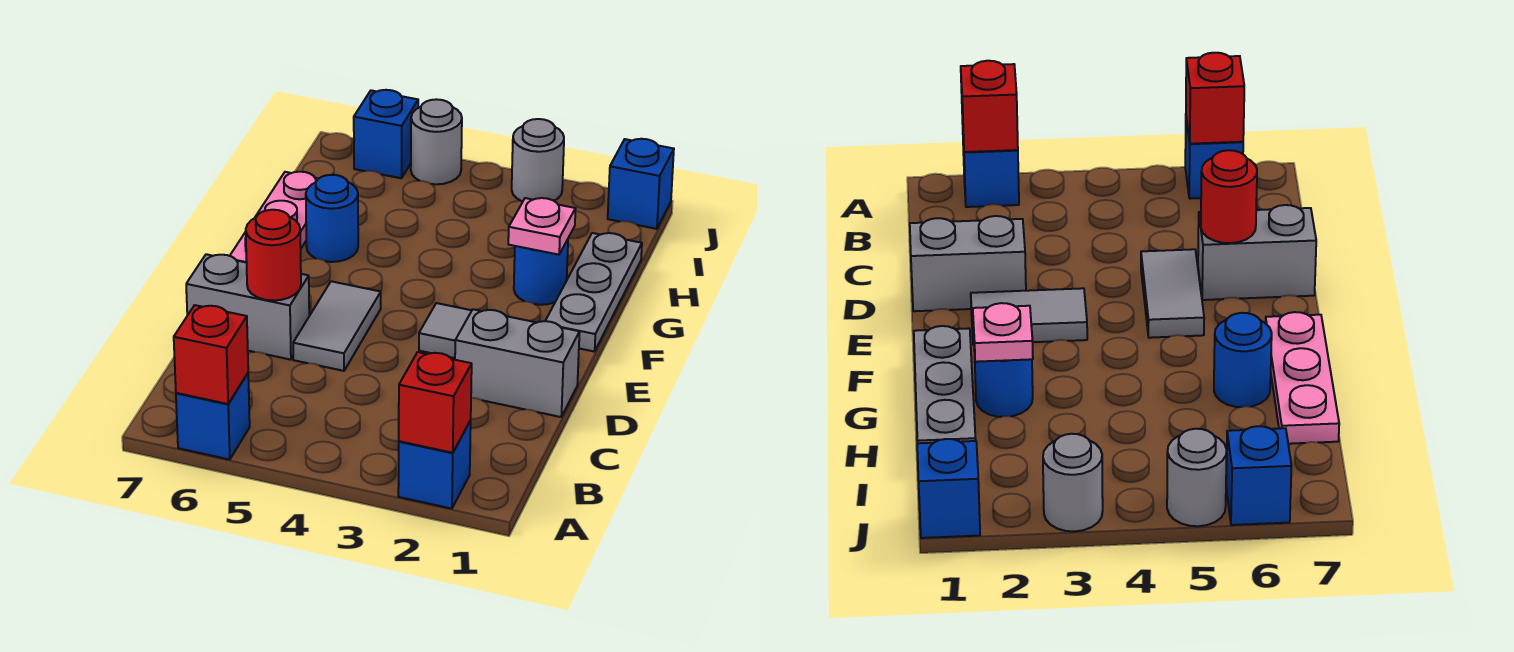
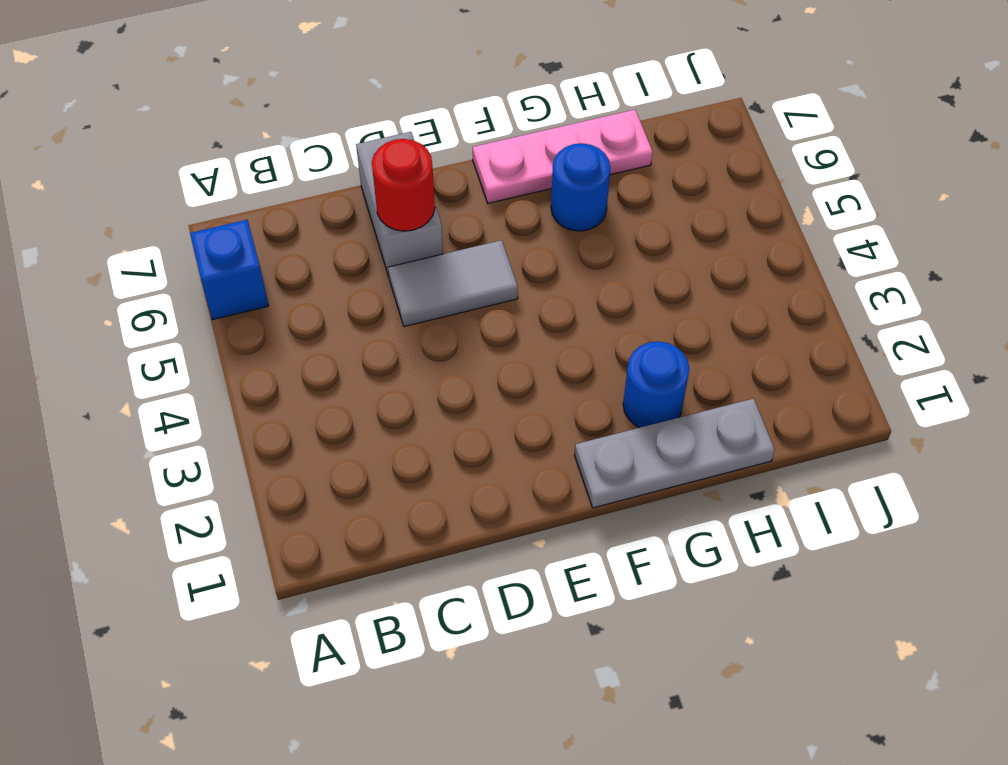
none -> blue 1x1 brick [398,421,471,509]
none -> grey 1x2 brick [455,309,580,417]
none -> grey 1x2 tile [419,303,472,358]

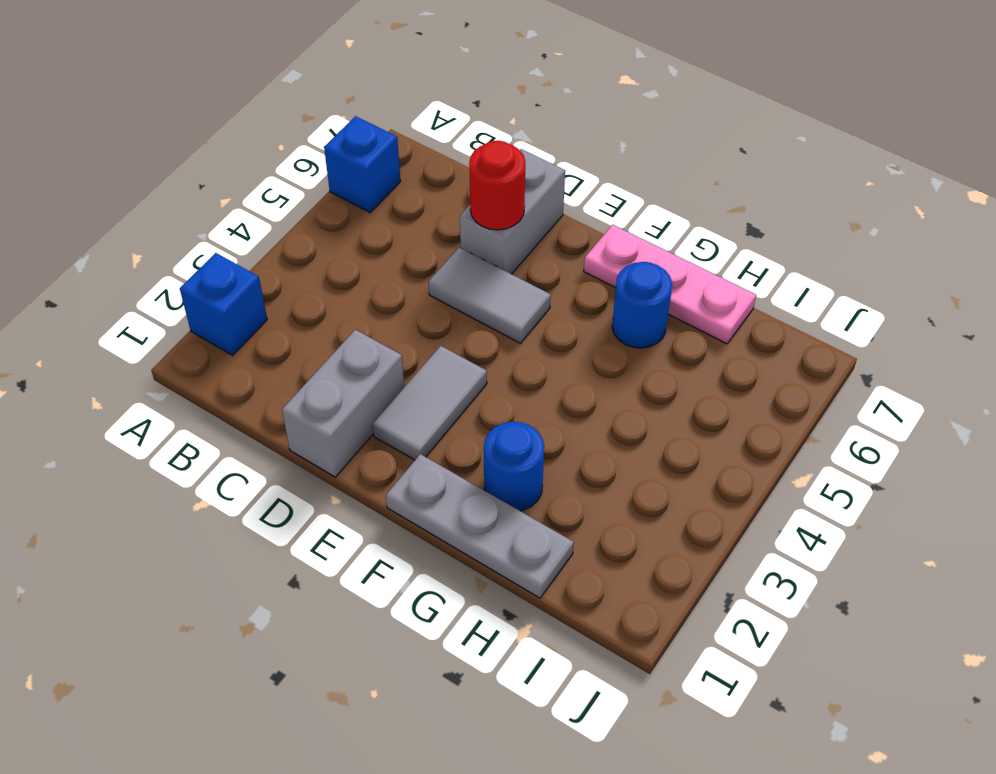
none -> blue 1x1 brick [608,139,674,229]
none -> grey 1x1 round brick [512,119,564,201]
none -> grey 1x1 round brick [411,99,462,184]

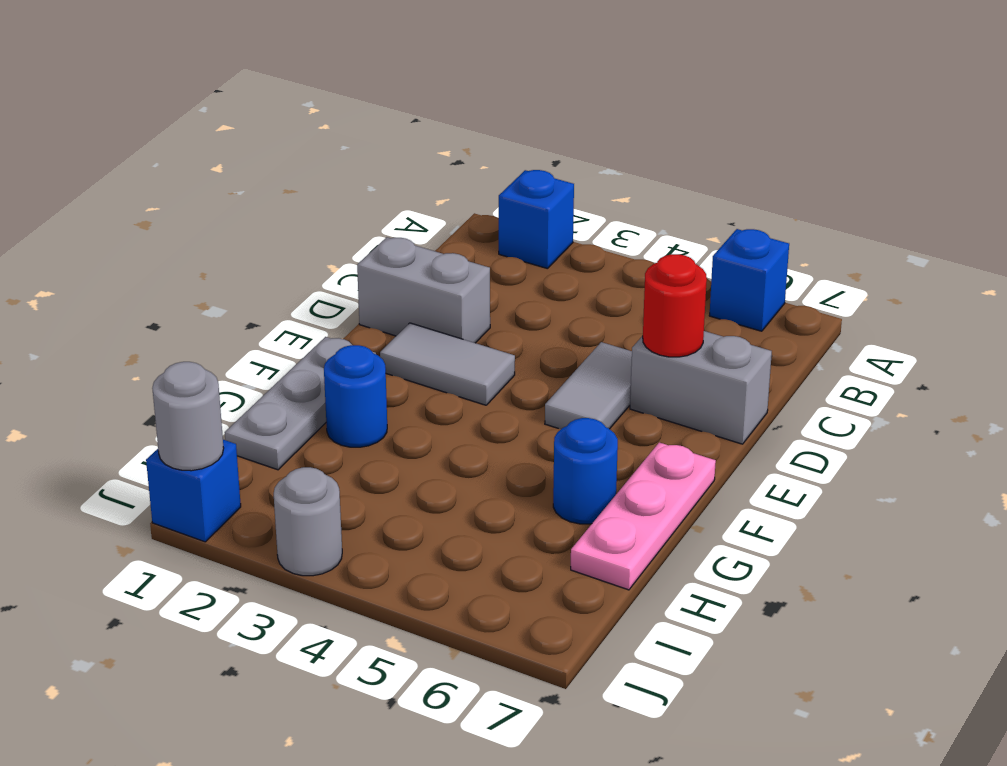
grey 1x1 round brick [152,362,224,471] -> grey 1x1 round brick moved to [411,99,462,184]
none -> blue 1x1 brick [354,90,418,178]
none -> red 1x1 brick [399,352,472,453]
none -> red 1x1 brick [174,305,248,404]

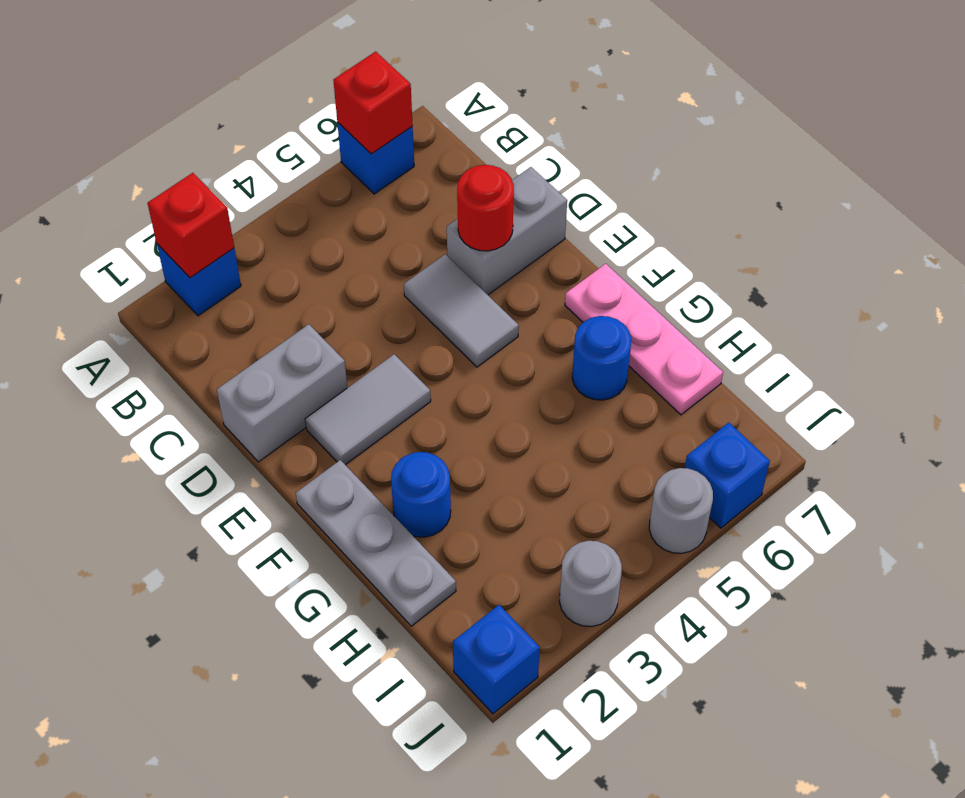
none -> pink 1x1 plate [508,198,576,255]

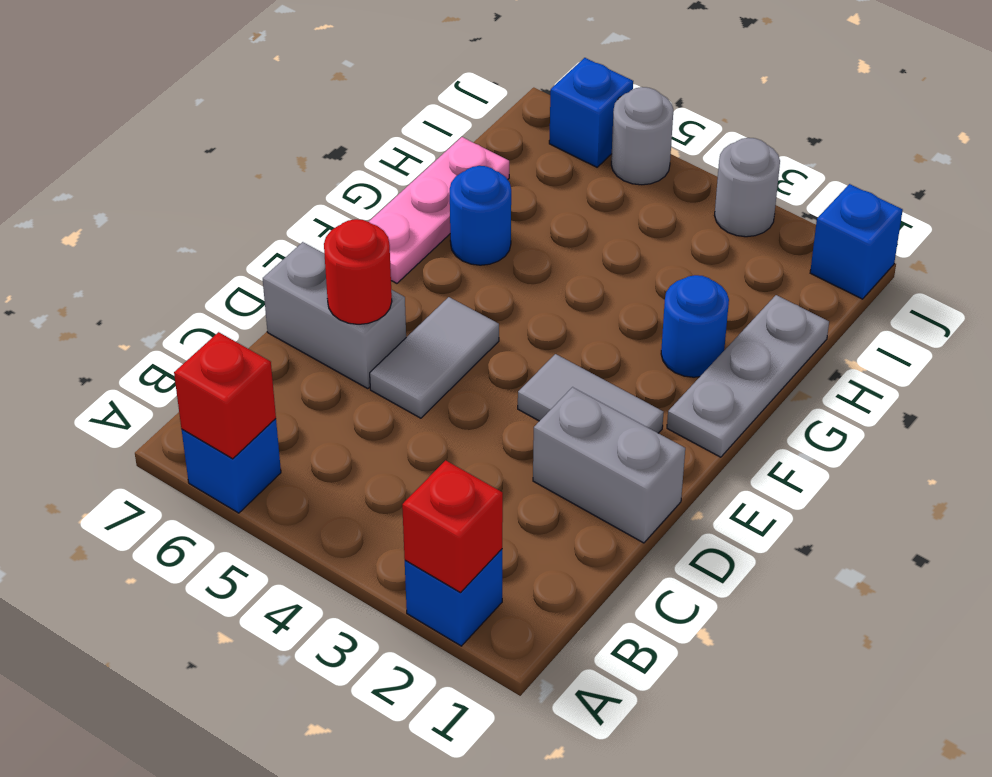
none -> pink 1x1 plate [508,198,576,255]

